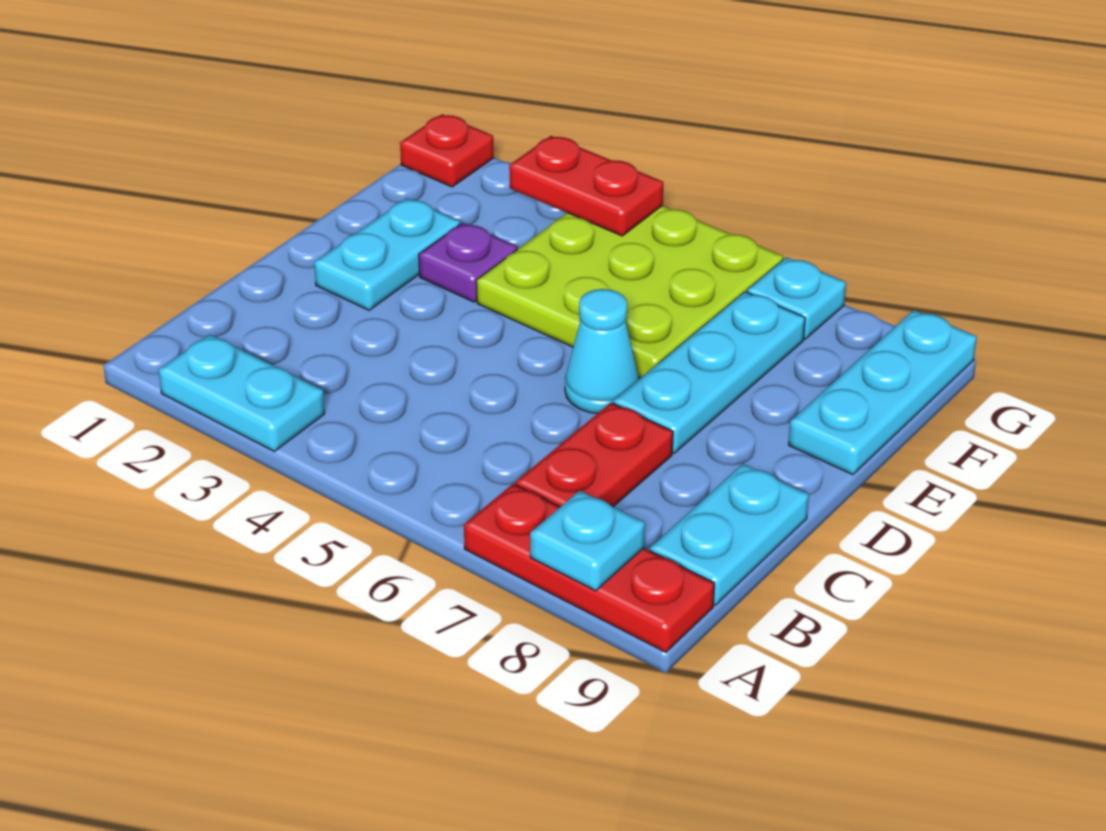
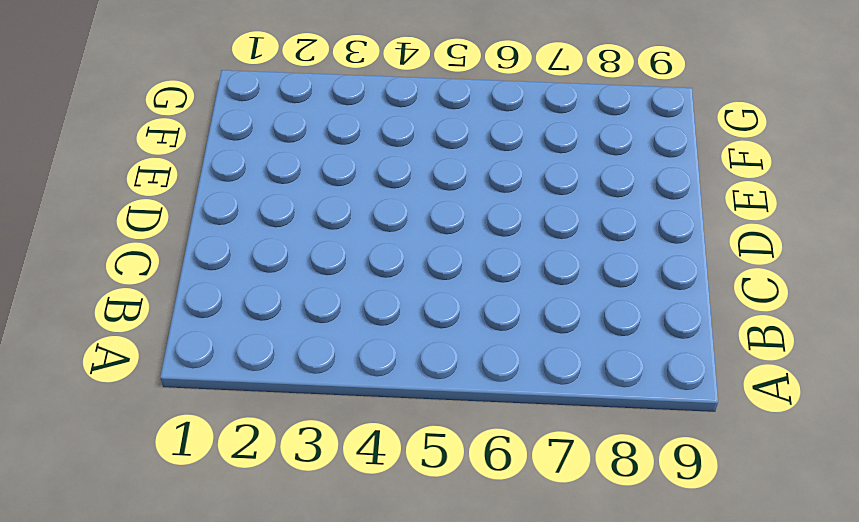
none -> cyan 1x2 plate [159,334,325,451]
none -> red 1x3 plate [464,484,714,652]
none -> red 1x2 plate [516,403,673,507]

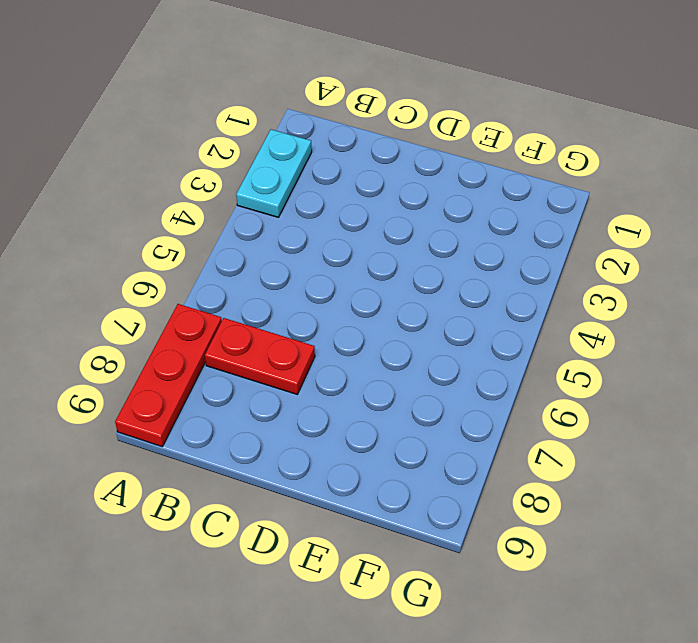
none -> cyan 1x2 plate [650,464,809,605]
none -> cyan 1x2 plate [314,198,460,310]
none -> cyan 1x1 cone [565,289,639,413]

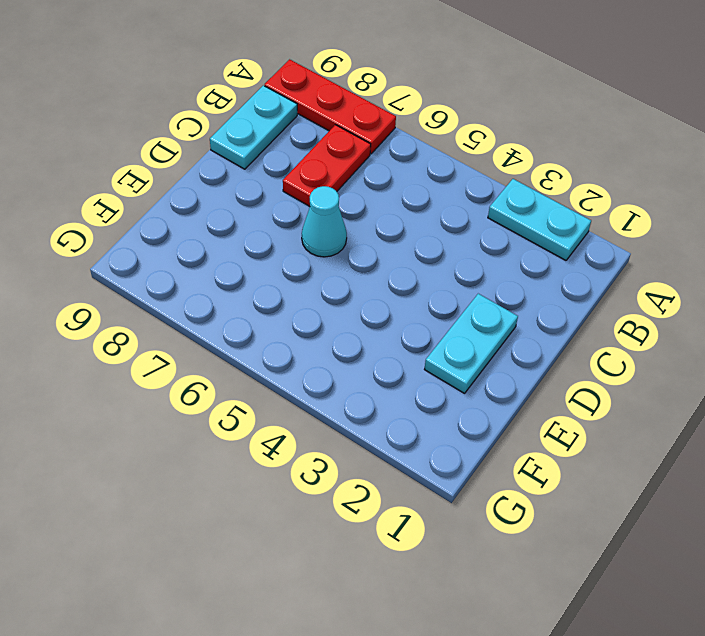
none -> cyan 1x3 plate [613,292,805,453]
none -> purple 1x1 plate [419,223,517,302]
none -> lime 3x3 plate [476,206,783,378]

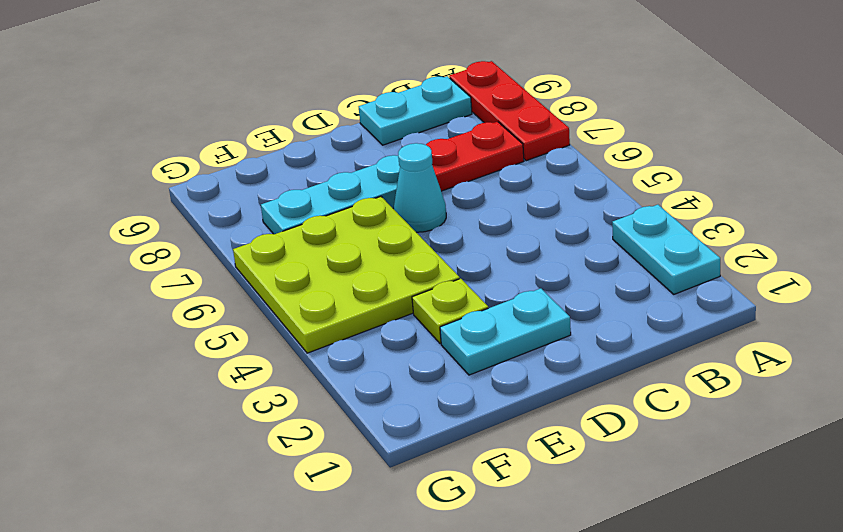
lime 1x1 plate [412,278,488,344] -> purple 1x1 plate [419,223,517,302]
none -> cyan 1x3 plate [789,310,977,475]
none -> red 1x1 plate [400,114,494,187]
none -> cyan 1x1 plate [747,257,846,339]

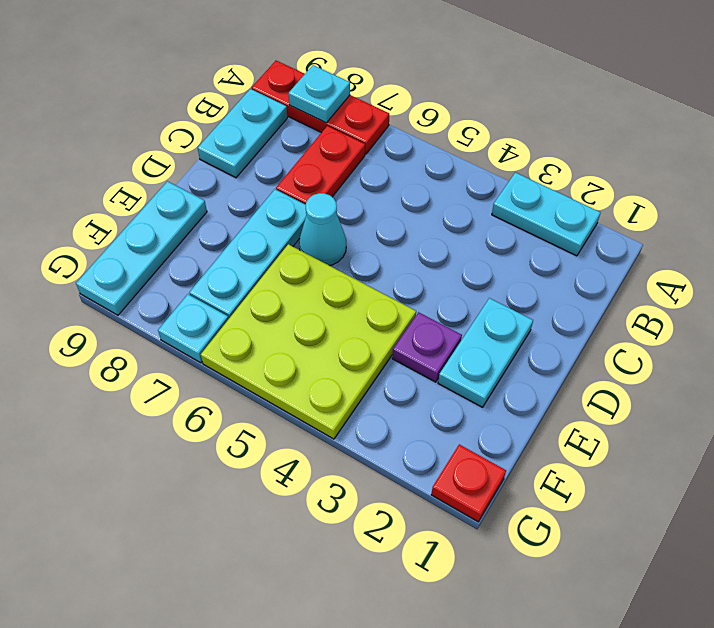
none -> red 1x2 plate [509,136,663,236]

